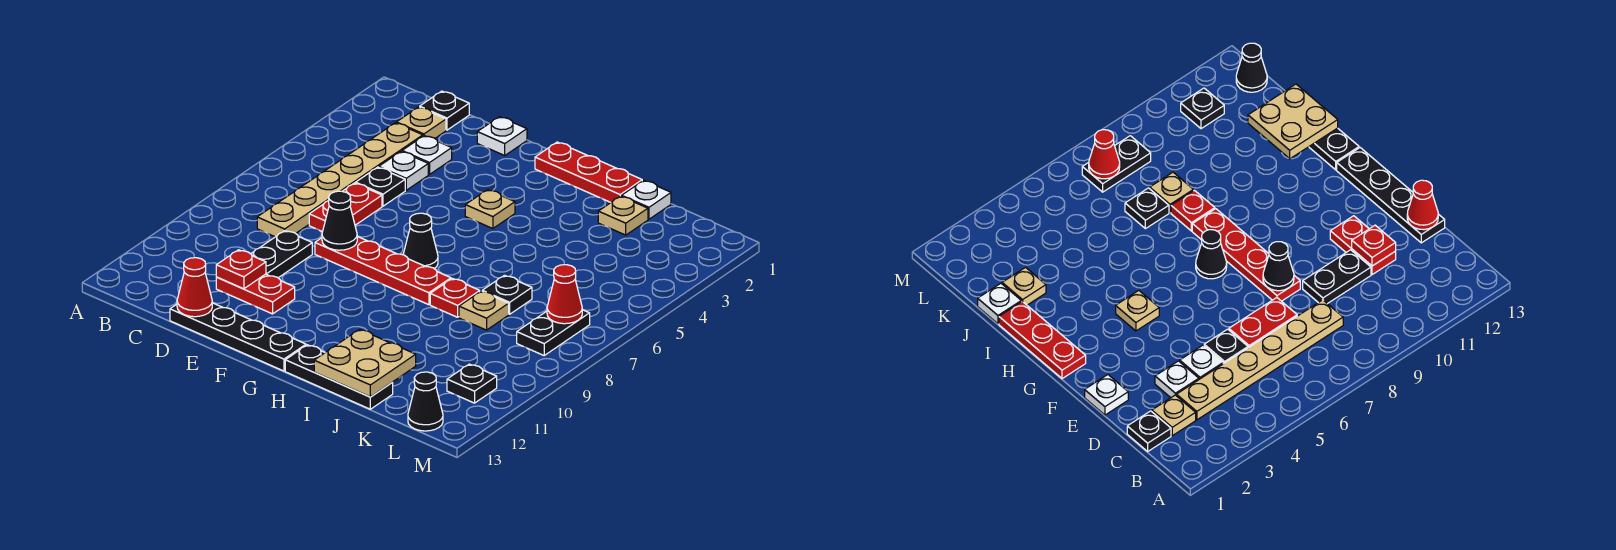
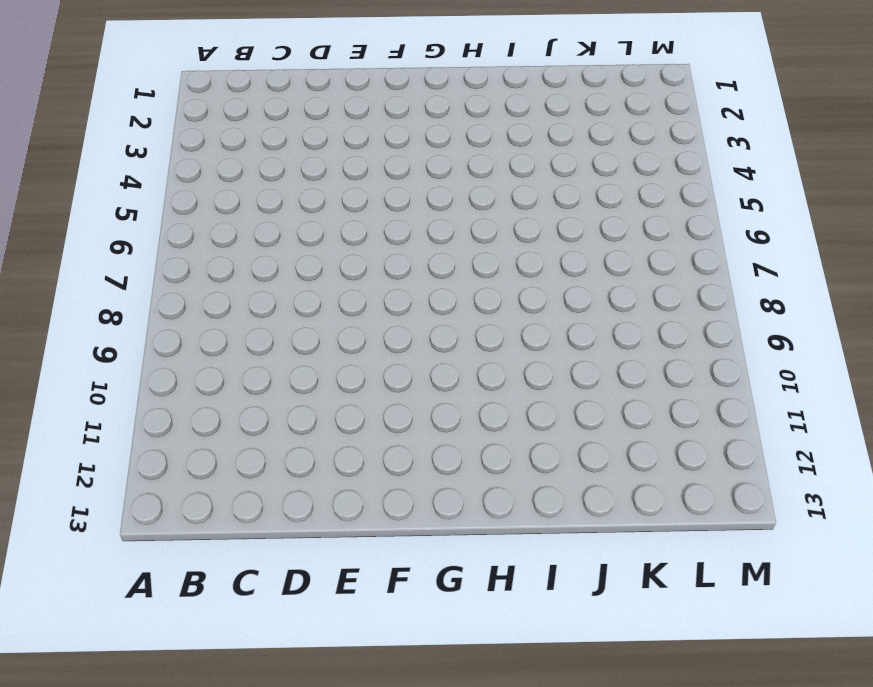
none -> black 1x1 plate [420,91,469,130]
none -> tan 1x1 plate [396,107,446,138]
none -> tan 1x6 plate [257,123,423,237]

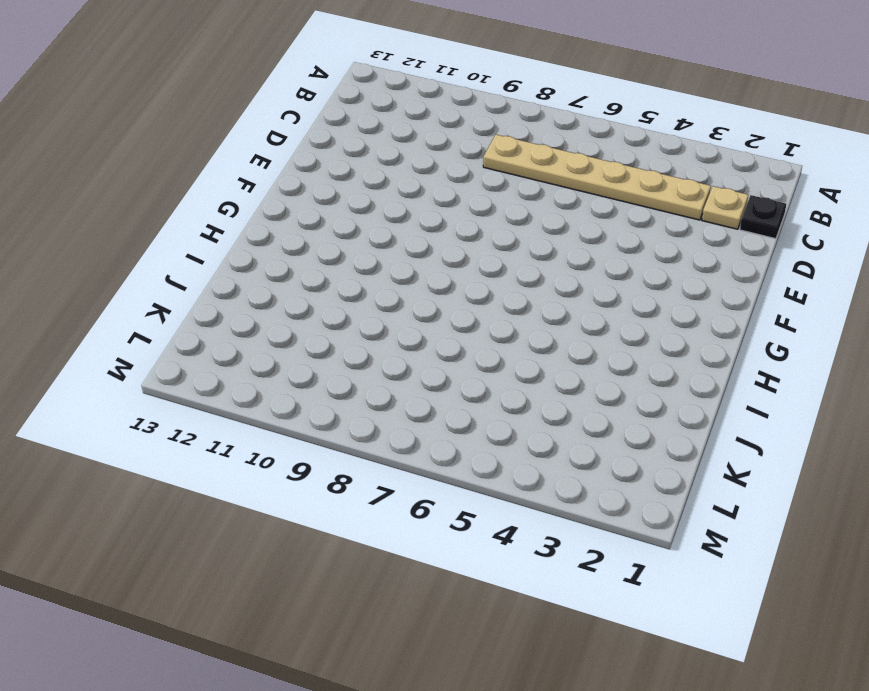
none -> white 1x1 plate [402,136,452,174]
none -> white 1x1 plate [379,152,428,190]
none -> black 1x1 plate [356,167,405,206]

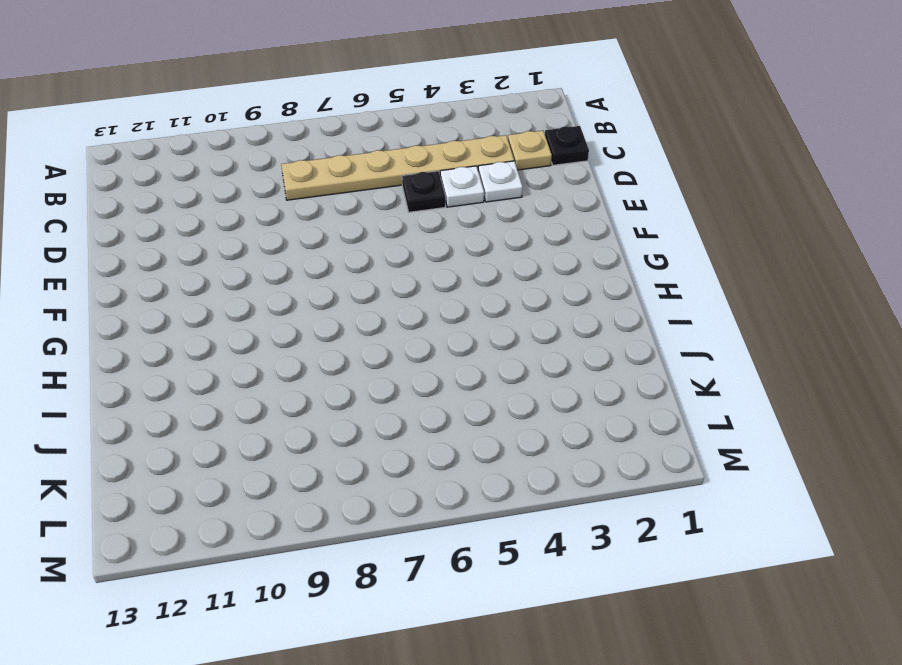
none -> red 1x2 plate [309,183,382,232]
none -> black 1x2 plate [251,231,312,278]
none -> red 1x2 plate [216,274,295,314]

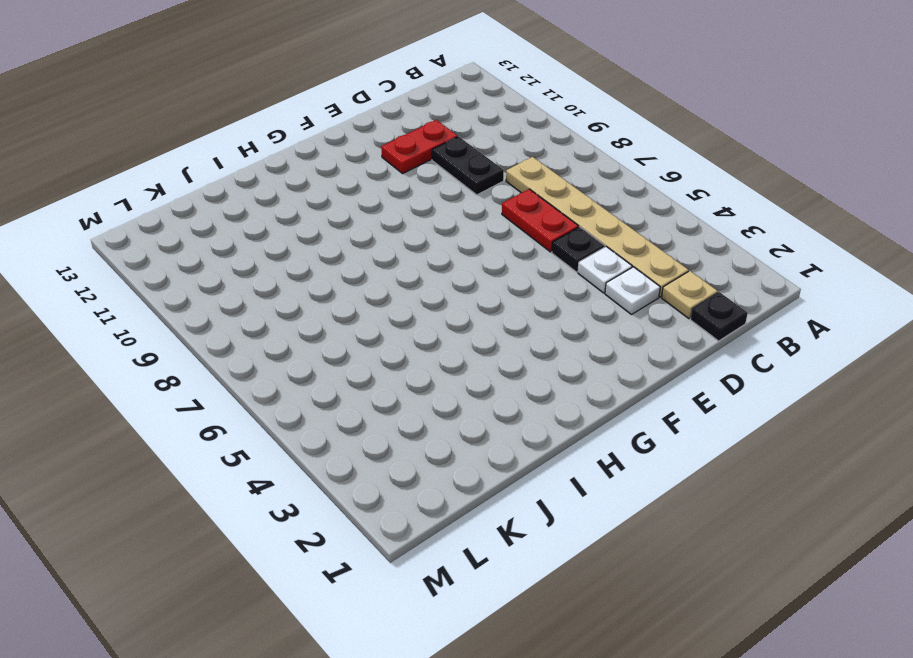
none -> black 1x4 plate [170,303,306,371]
none -> white 1x1 plate [477,117,527,155]
none -> red 1x4 plate [315,236,451,305]

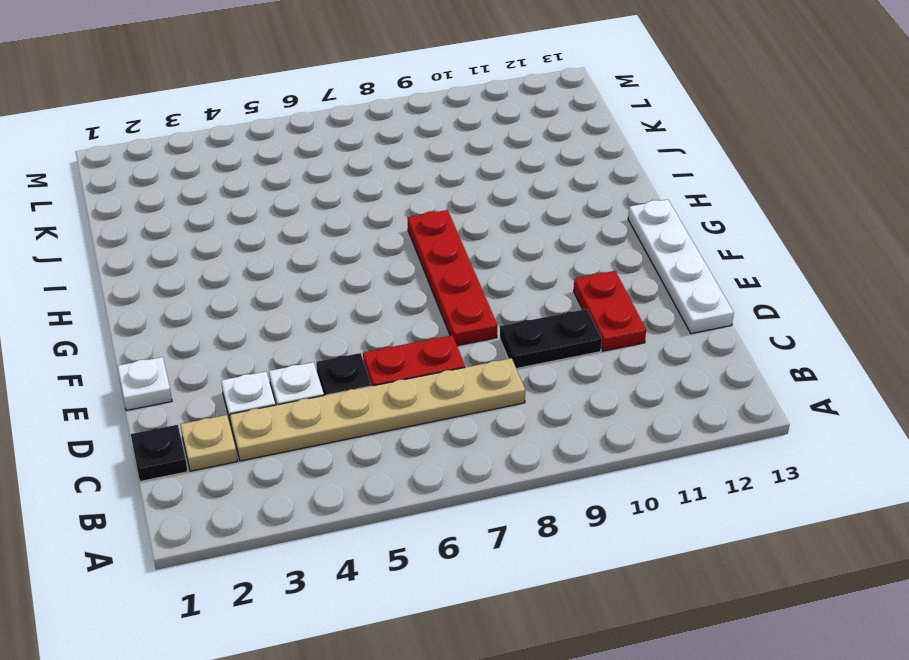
white 1x4 plate [628,199,734,334] -> black 1x4 plate [170,303,306,371]
none -> red 1x3 plate [535,142,642,202]
none -> tan 1x1 plate [465,190,515,229]
none -> black 1x1 cone [403,213,438,268]

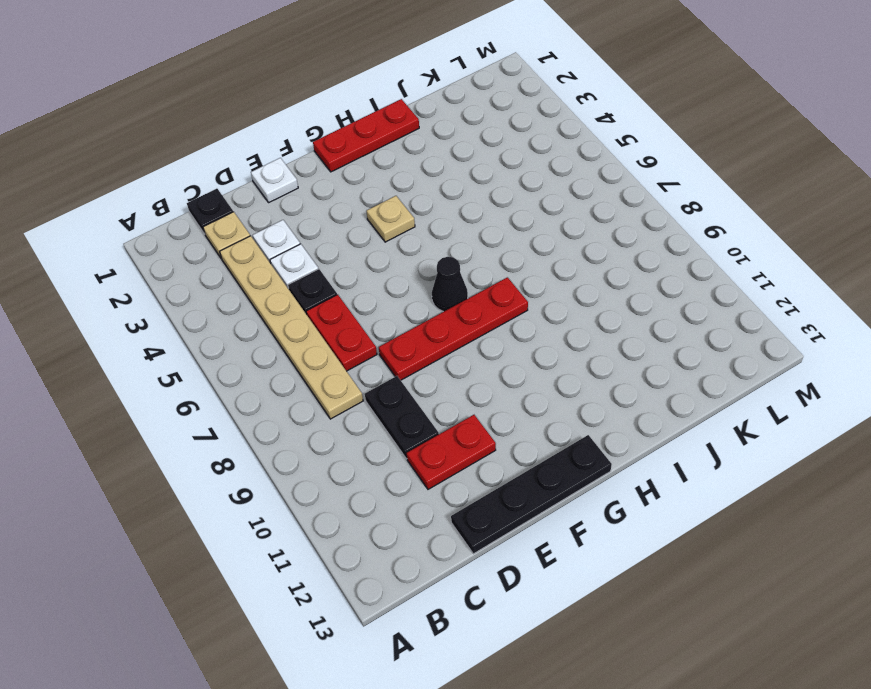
none -> black 1x3 plate [285,345,393,409]
none -> red 1x1 plate [430,278,480,317]
none -> white 1x1 plate [622,180,671,219]

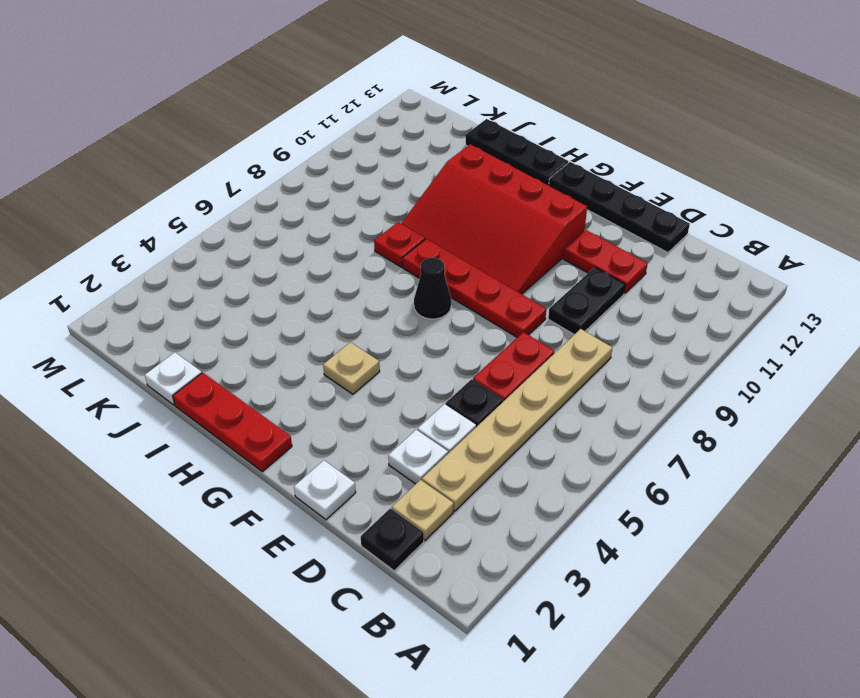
red 3x4 slope [401,144,587,294] -> none
none -> tan 1x1 plate [598,196,648,235]
none -> black 1x1 plate [482,275,532,314]
none -> tan 1x1 plate [459,291,509,330]

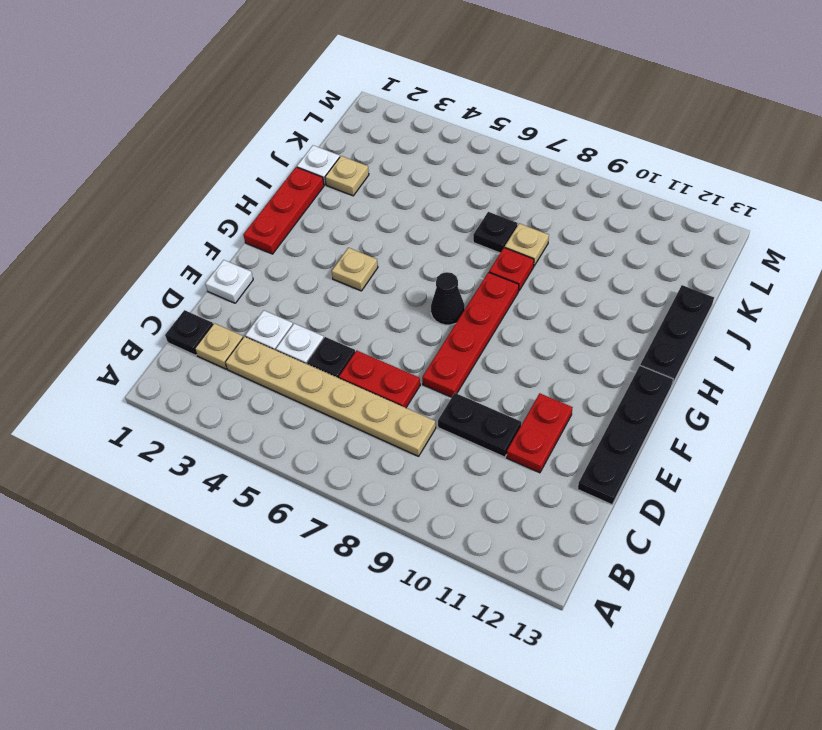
none -> black 1x2 plate [517,310,590,355]
none -> black 1x1 plate [447,364,497,403]
none -> black 1x1 cone [408,372,443,431]

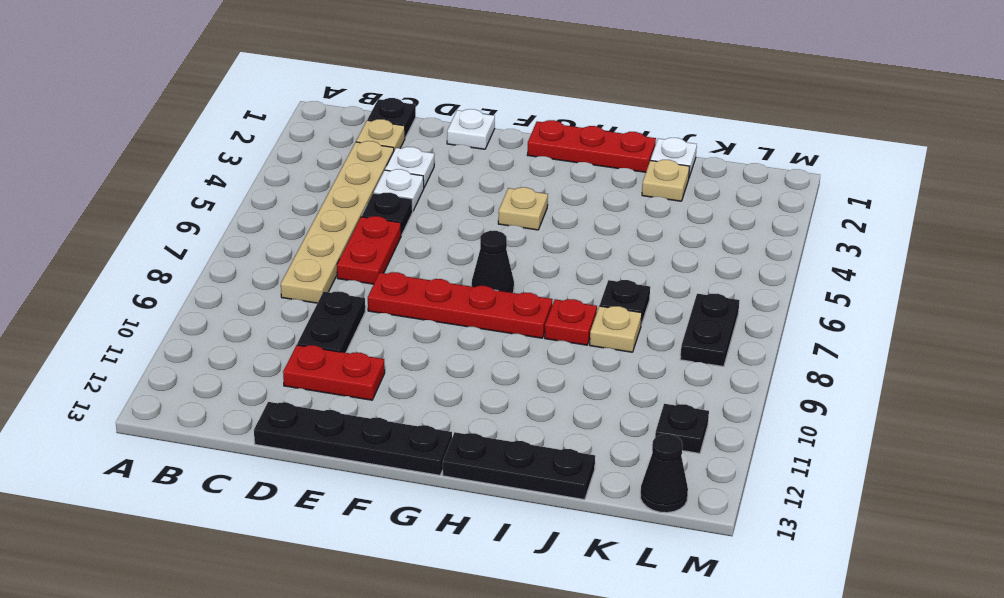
none -> red 1x1 plate [216,250,266,289]
none -> red 1x1 cone [177,258,212,317]
none -> black 1x1 cone [322,191,357,250]

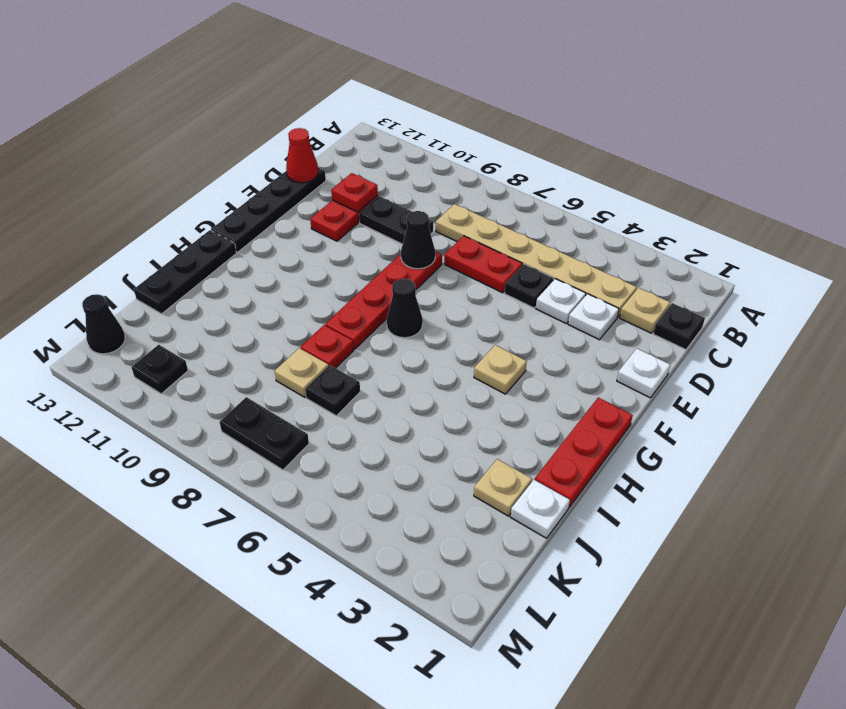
none -> tan 2x2 plate [314,329,416,397]
none -> red 1x1 cone [547,265,582,324]

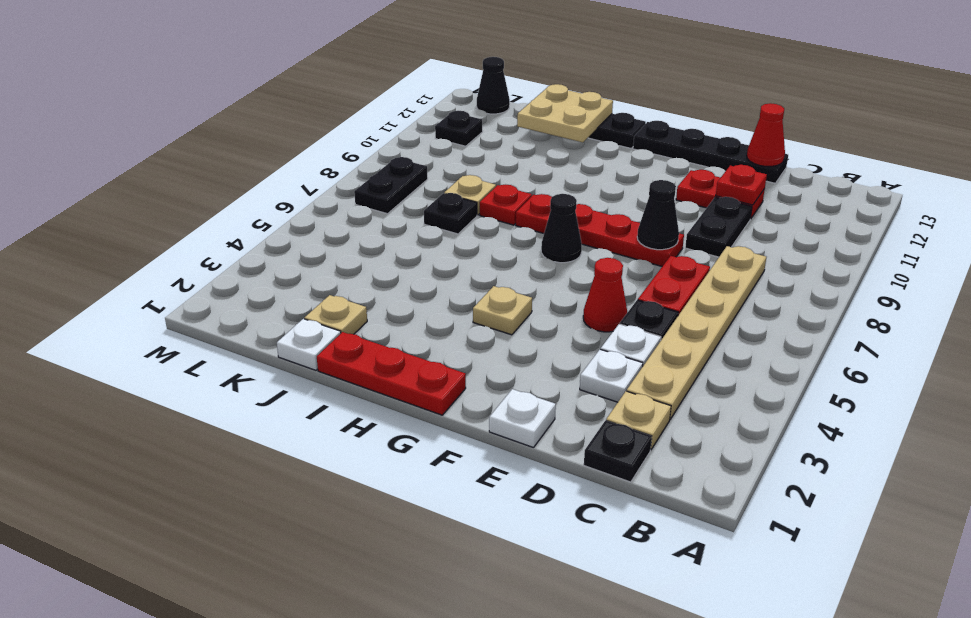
red 1x1 cone [583,258,627,332] -> red 1x1 cone moved to [547,265,582,324]

